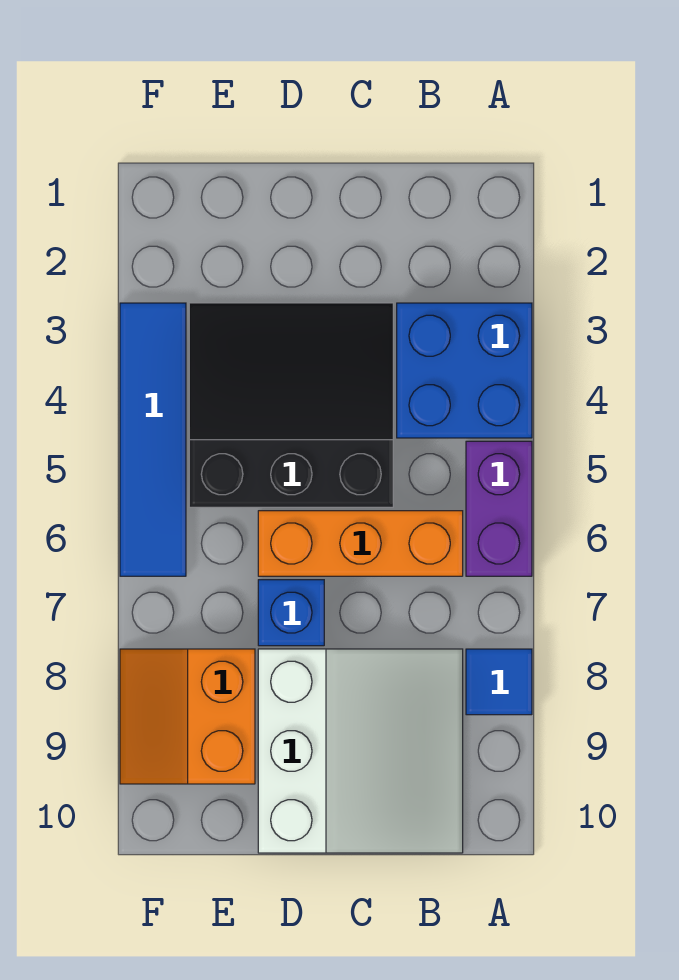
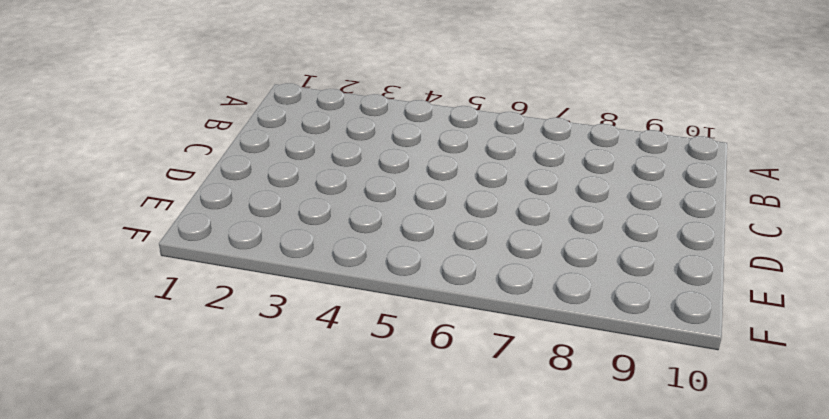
none -> blue 2x2 brick [397,303,532,438]
none -> purple 1x2 brick [466,441,532,576]

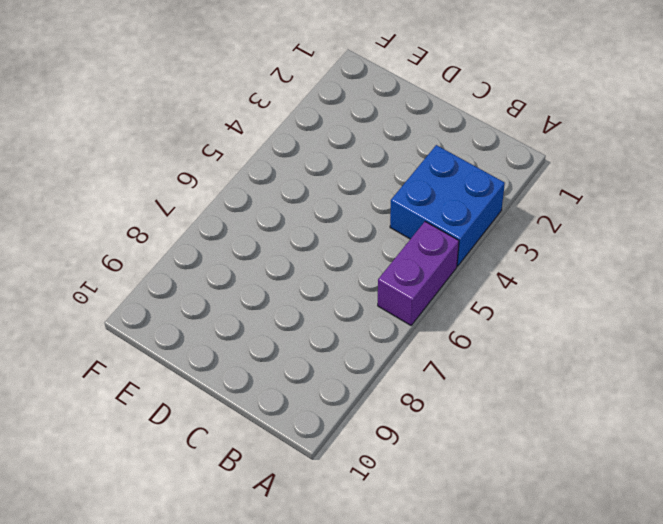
none -> blue 1x1 tile [466,649,532,715]
none -> orange 1x3 brick [258,511,463,576]

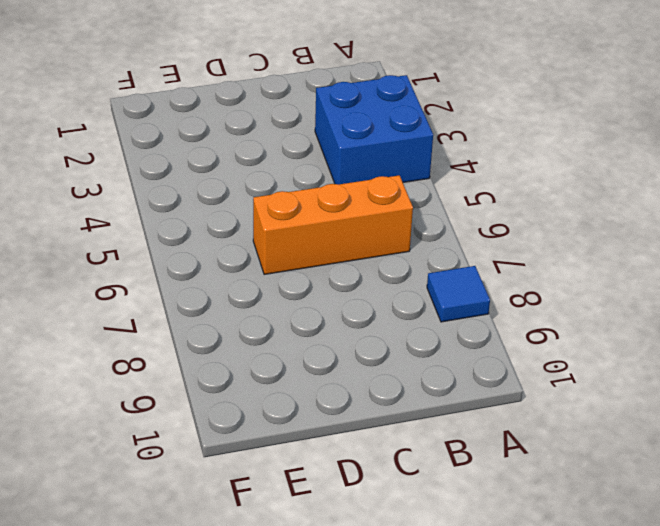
none -> purple 1x2 brick [466,441,532,576]
none -> white 3x3 slope [258,649,463,853]

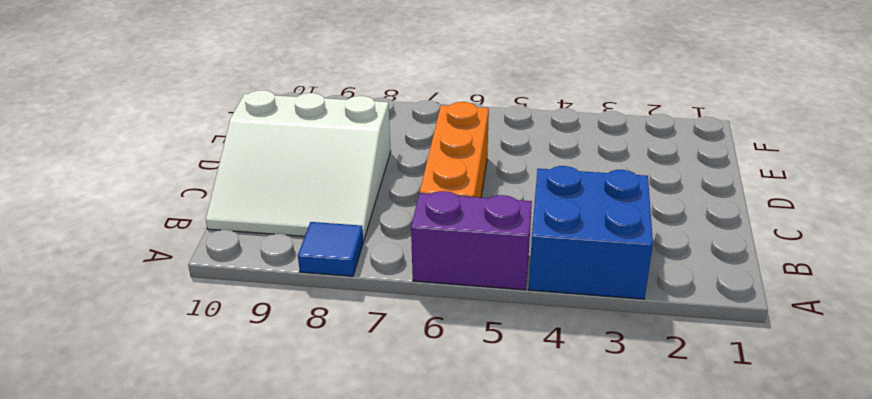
none -> black 3x3 slope [189,303,393,507]
none -> blue 1x1 brick [258,580,324,646]

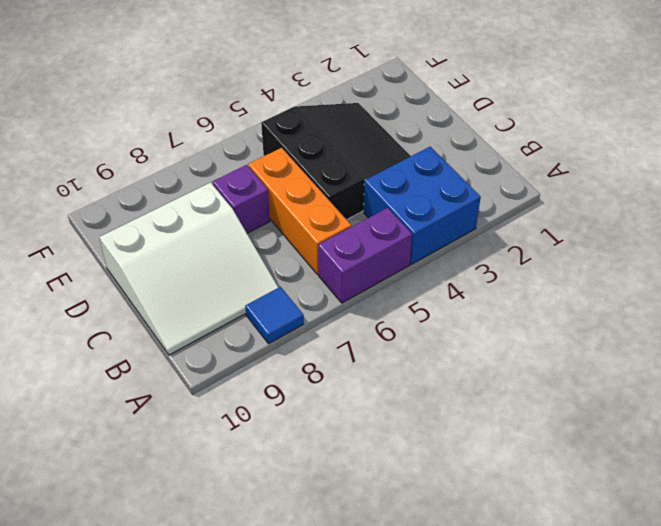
purple 1x1 brick [212,165,270,233] -> blue 1x1 brick [258,580,324,646]
none -> orange 2x2 slope [120,649,255,784]
none -> blue 1x4 tile [120,303,186,576]

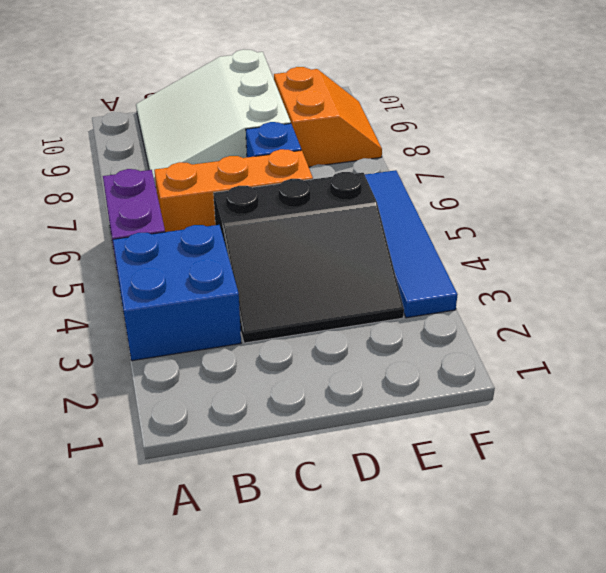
none -> blue 1x1 tile [466,649,532,715]

